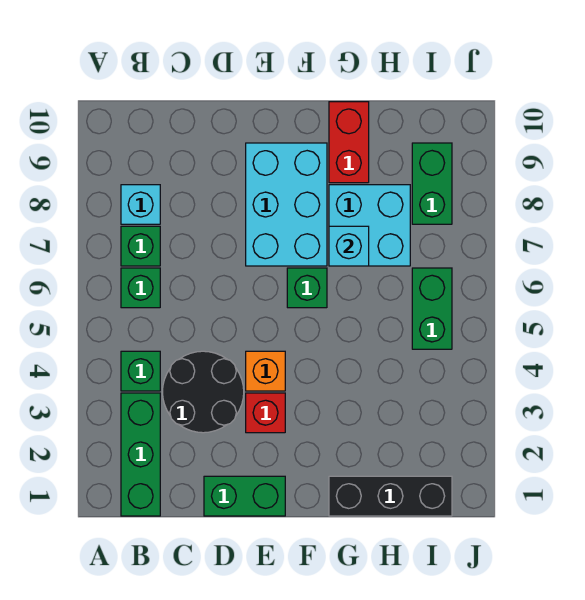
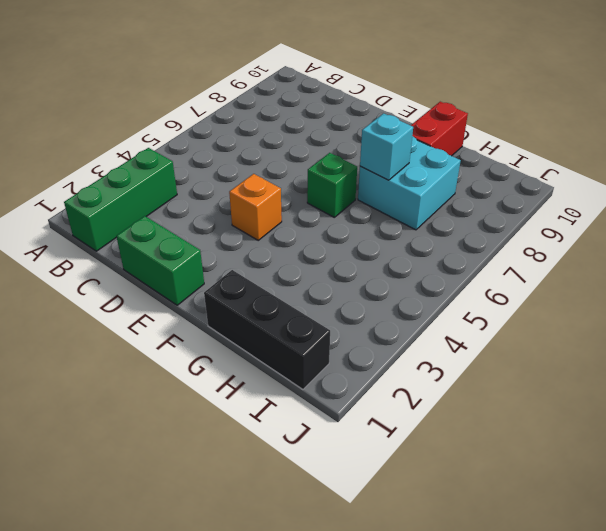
none -> green 1x1 brick [121,351,160,391]
none -> green 1x1 brick [121,268,160,308]
none -> green 1x1 brick [121,226,160,266]

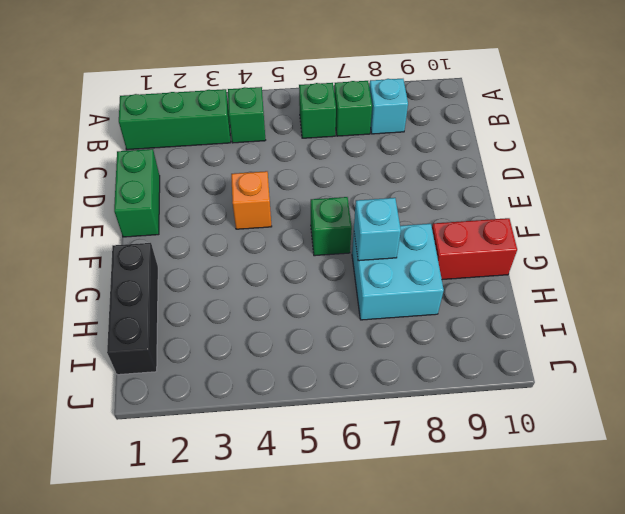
none -> black 2x2 round brick [163,351,244,433]
none -> red 1x1 brick [246,393,285,433]
none -> cyan 2x3 brick [246,143,327,266]

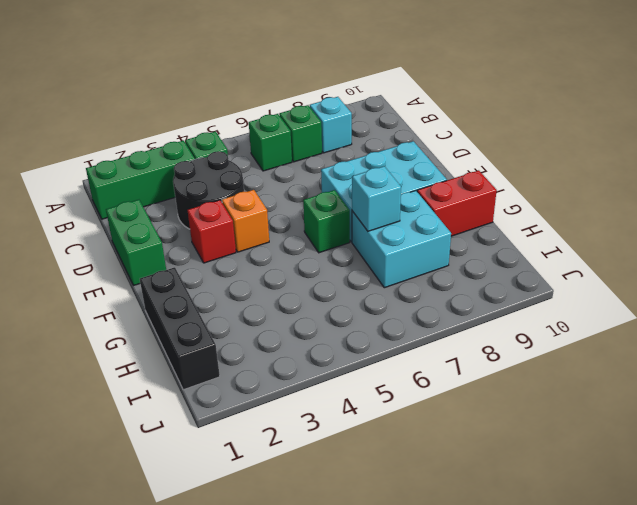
none -> green 1x2 brick [412,268,452,349]
none -> green 1x2 brick [412,143,452,224]

